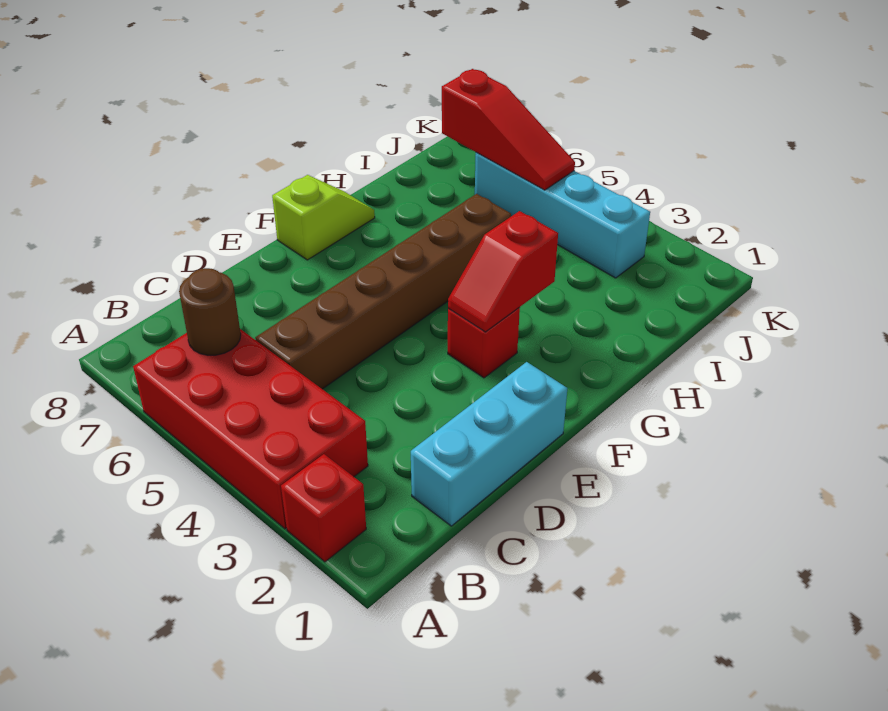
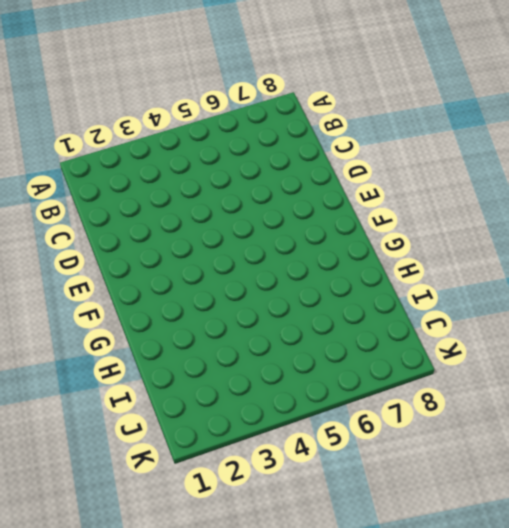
none -> red 1x1 brick [281,454,366,562]
none -> red 2x4 brick [133,329,368,529]

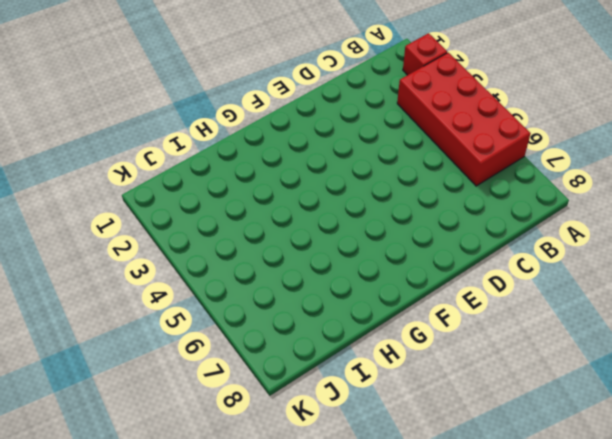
none -> cyan 1x3 brick [411,362,567,526]
none -> brown 1x6 brick [255,194,511,389]

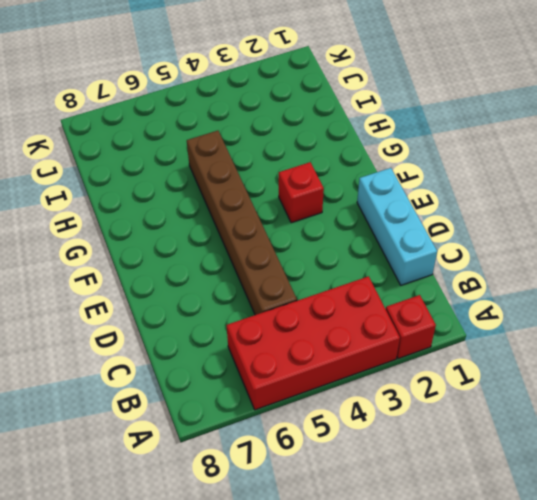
none -> lime 1x2 slope [272,175,375,260]
none -> cyan 1x4 brick [475,152,650,278]

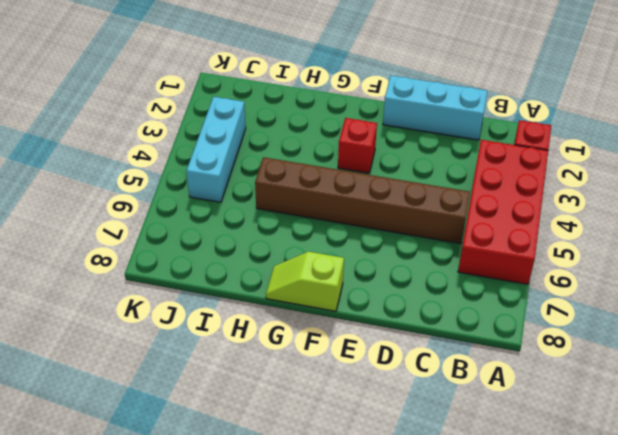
cyan 1x3 brick [186,97,246,202] -> cyan 1x4 brick [475,152,650,278]
none -> brown 1x1 round brick [179,268,241,355]
none -> red 1x2 slope [448,211,558,332]

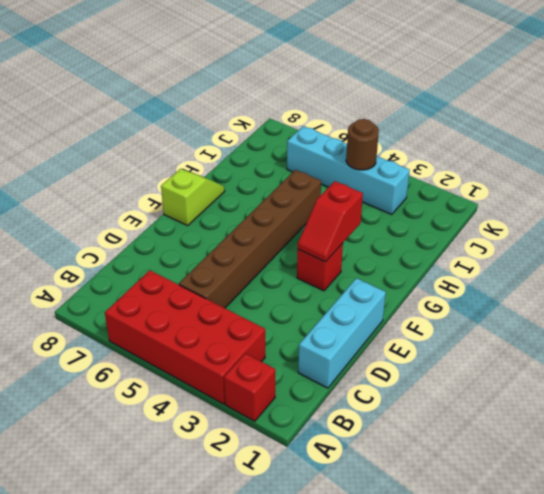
brown 1x1 round brick [346,119,379,170] -> brown 1x1 round brick moved to [179,268,241,355]
none -> red 1x3 slope [442,69,575,190]

